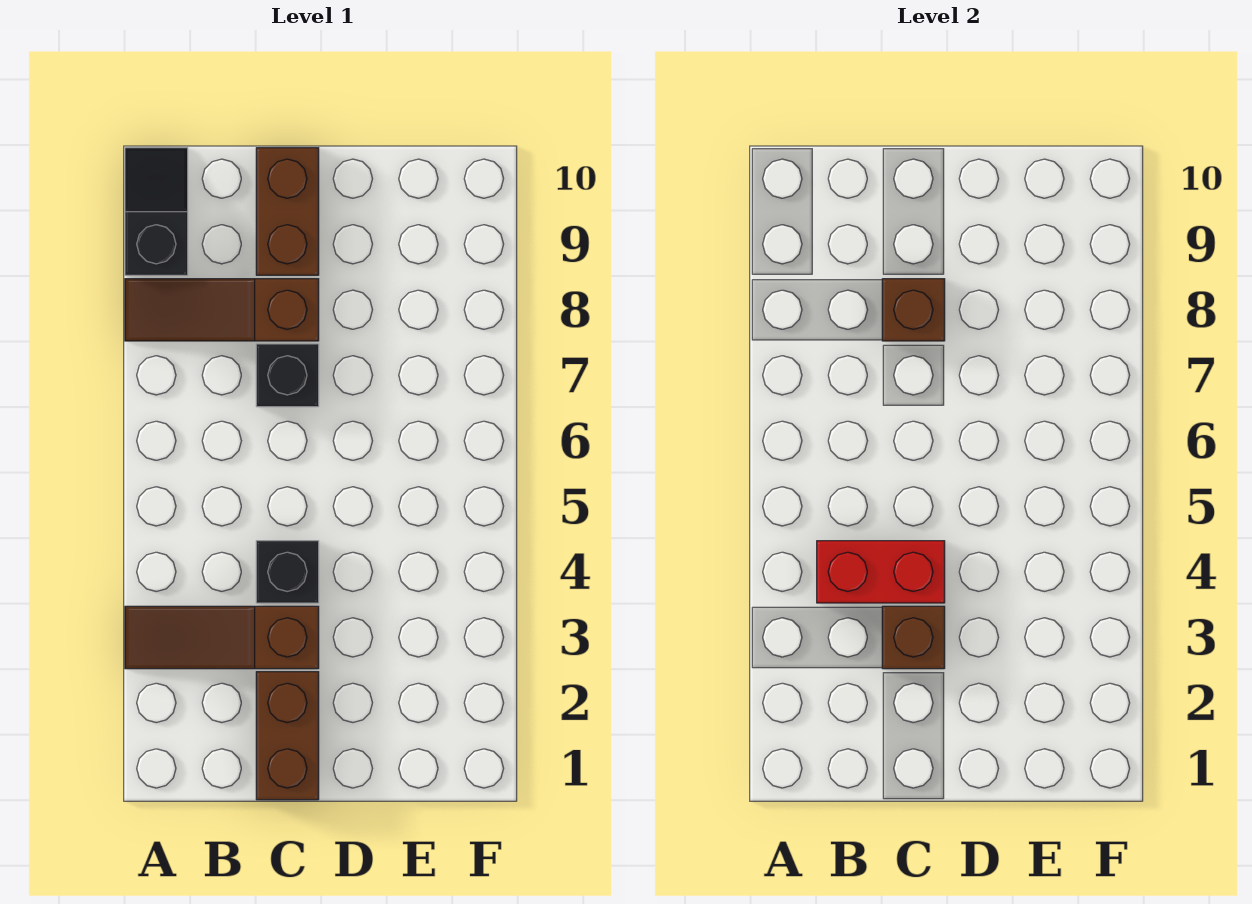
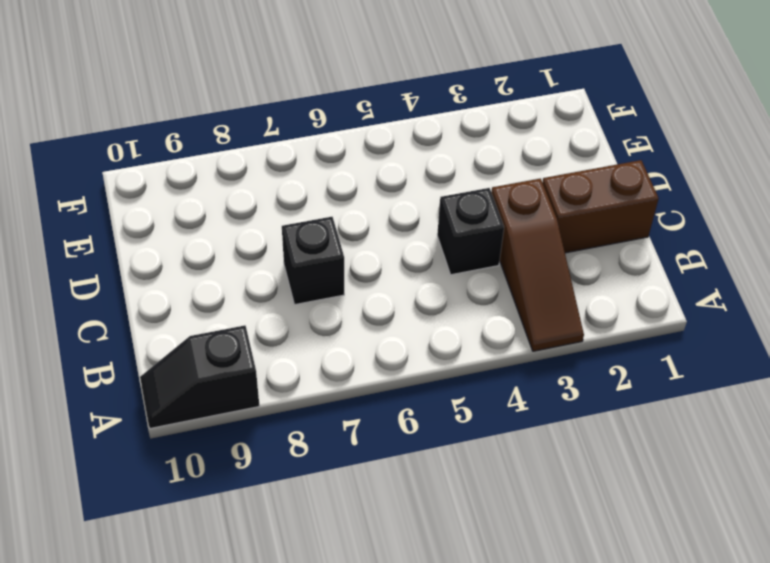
none -> brown 1x3 slope [125,279,319,341]
none -> brown 1x2 brick [256,148,319,275]

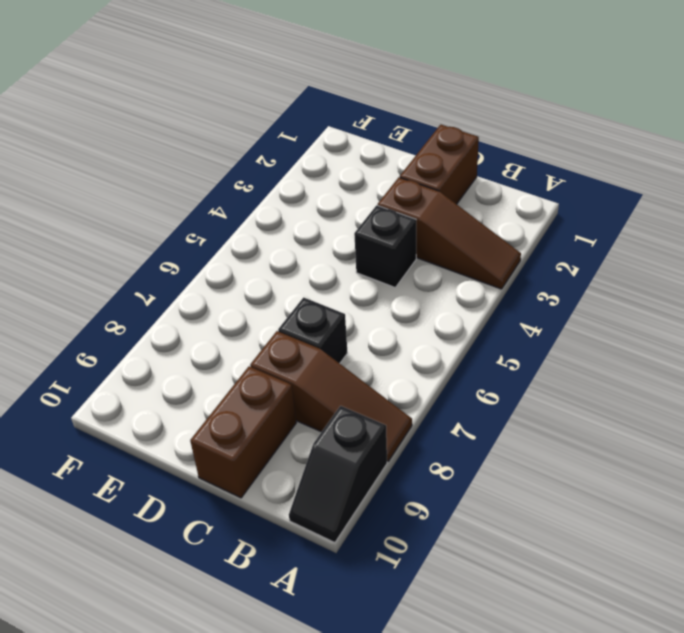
none -> red 1x2 brick [817,541,945,603]
none -> brown 1x1 brick [882,606,945,669]

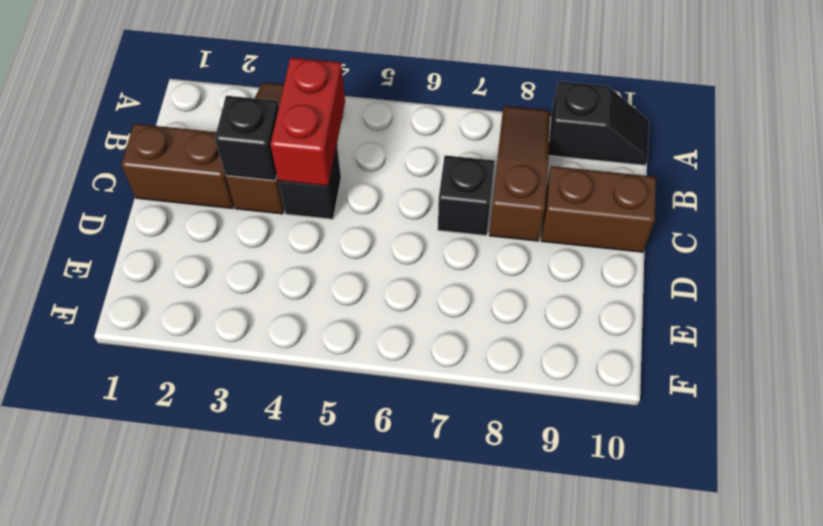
black 1x1 brick [215,96,279,181] -> brown 1x1 brick [882,606,945,669]
none -> brown 1x1 brick [882,279,945,341]

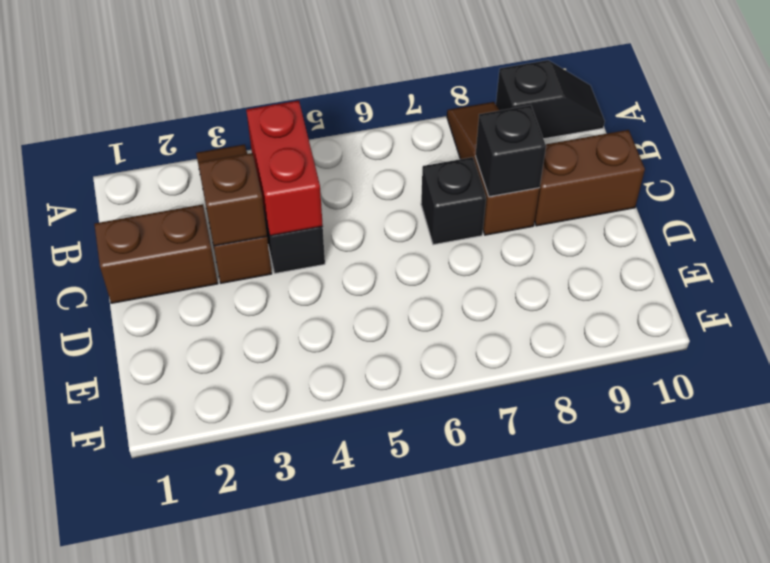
black 1x1 brick [475,105,546,197] -> brown 1x1 brick [882,279,945,341]

